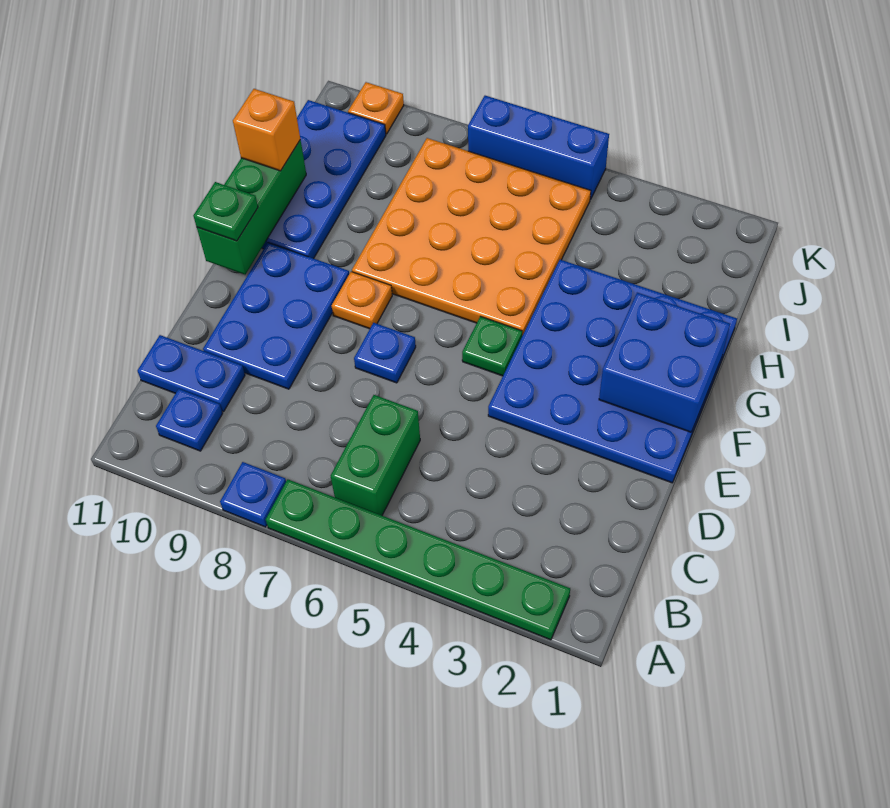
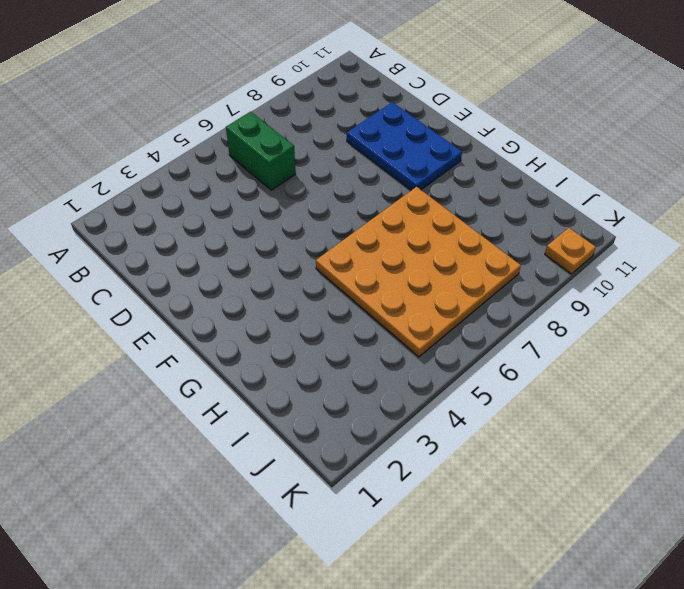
none -> green 1x6 plate [266,479,570,640]
none -> blue 1x1 plate [220,462,286,527]
none -> blue 1x1 plate [156,389,223,451]

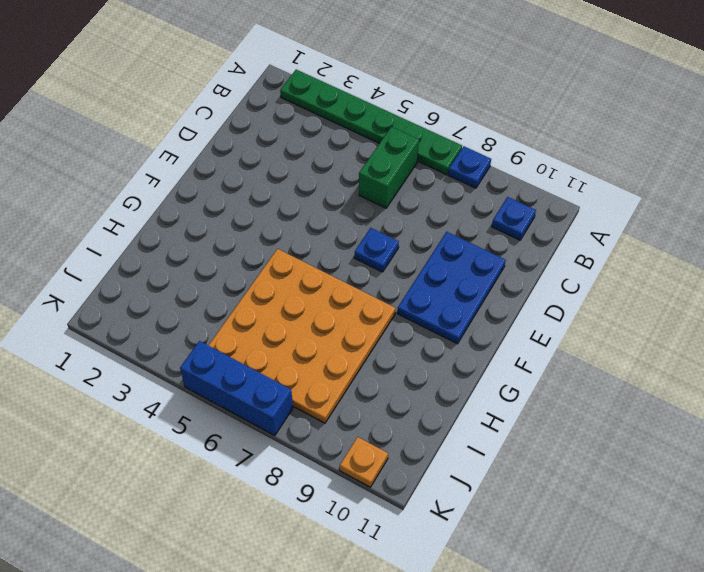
none -> blue 1x2 plate [137,335,245,412]
none -> blue 4x4 plate [488,260,737,483]
none -> green 1x1 plate [462,316,522,376]

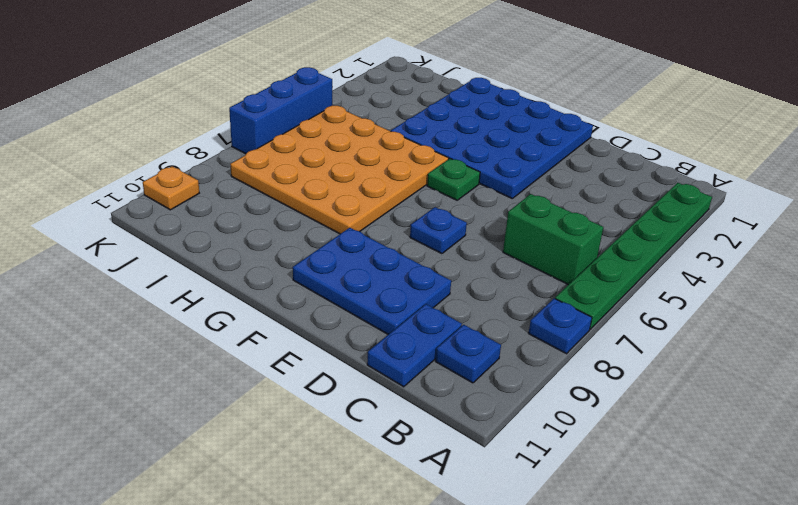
none -> orange 1x1 plate [332,272,392,329]
none -> blue 2x4 plate [262,100,386,259]
none -> blue 2x2 brick [599,293,730,432]

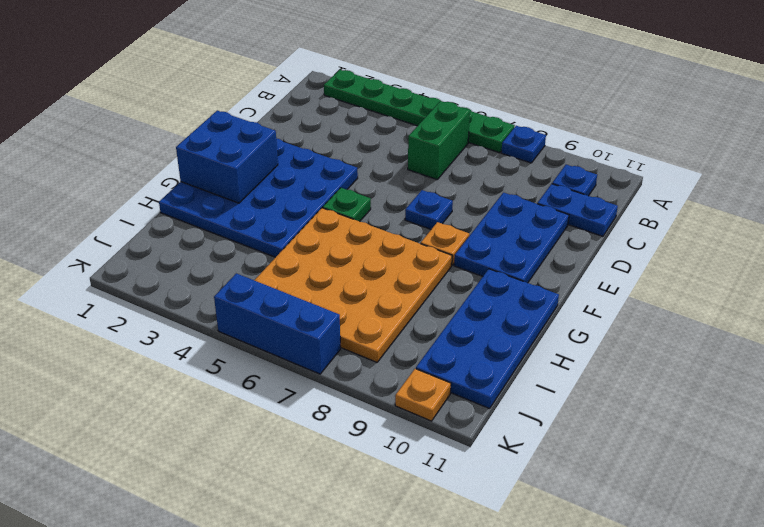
none -> green 1x3 brick [197,140,306,275]
none -> green 1x1 plate [193,182,258,241]
none -> orange 1x1 brick [233,89,300,171]

